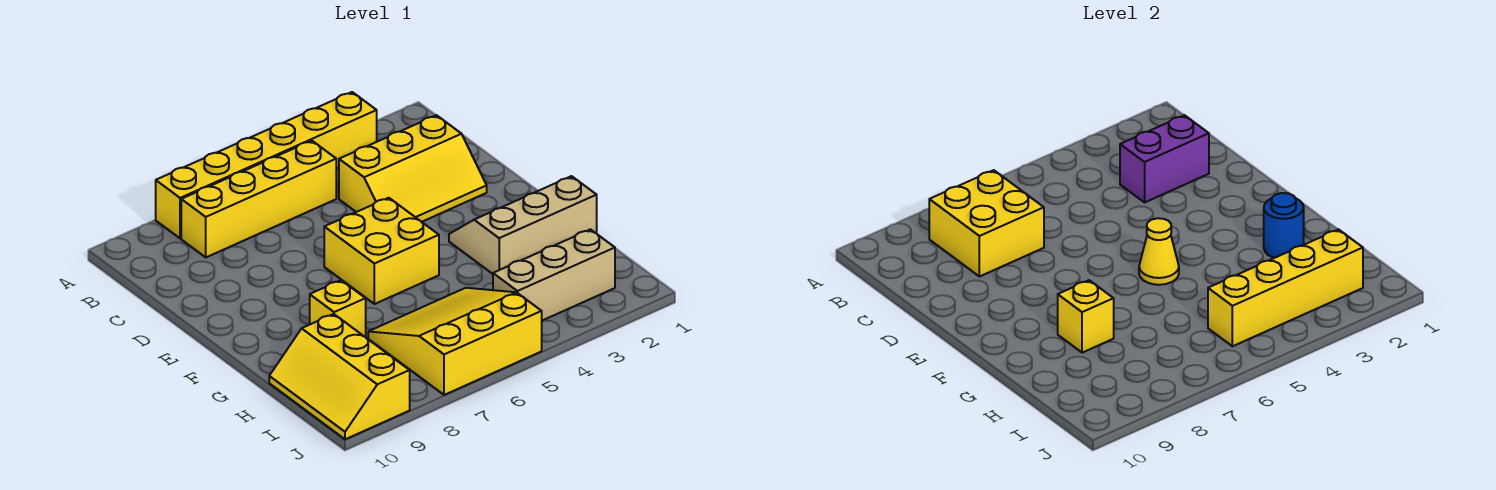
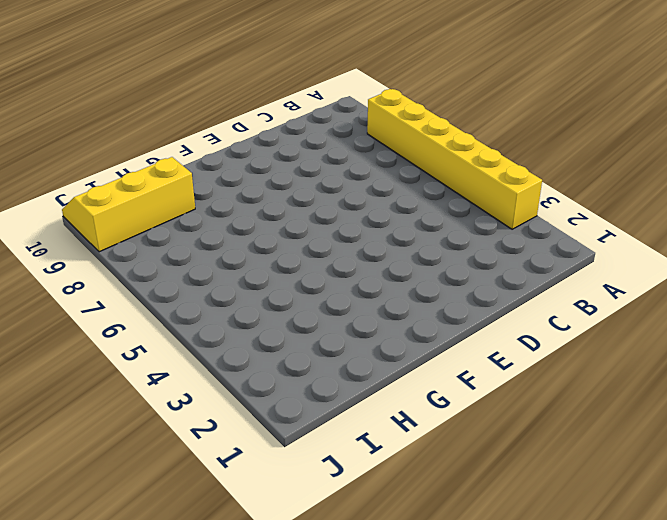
none -> yellow 1x4 brick [181,141,336,257]
none -> yellow 2x3 slope [339,115,487,222]
none -> yellow 2x2 brick [324,198,439,304]

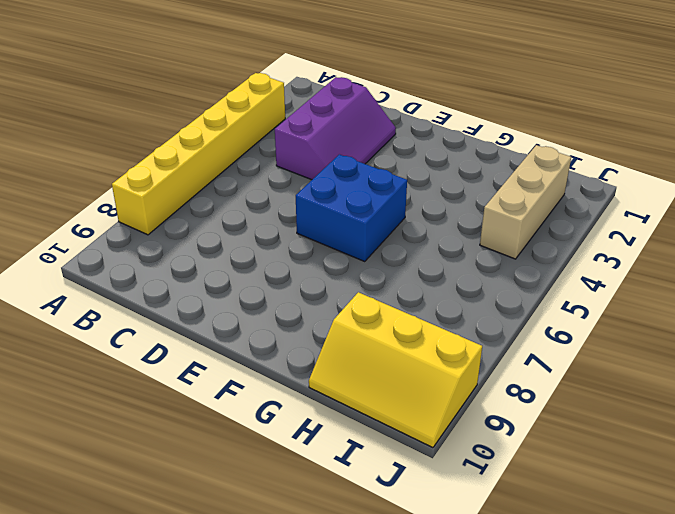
purple 2x3 slope [275,77,396,180] -> yellow 2x3 slope [339,115,487,222]
blue 2x2 brick [296,154,407,261] -> yellow 2x2 brick [324,198,439,304]
none -> yellow 1x4 brick [181,141,336,257]
none -> tan 2x3 slope [449,176,597,274]
none -> yellow 1x1 brick [310,280,366,337]

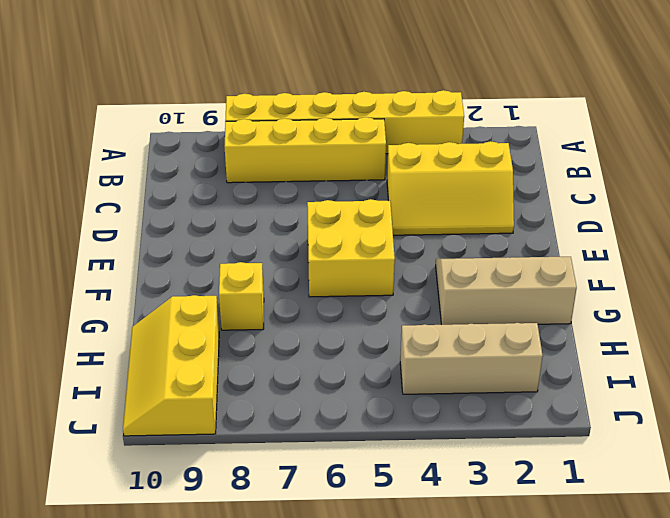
none -> yellow 3x3 slope [368,288,542,395]
none -> yellow 2x2 brick [929,170,1044,277]
none -> purple 1x2 brick [1120,115,1209,202]

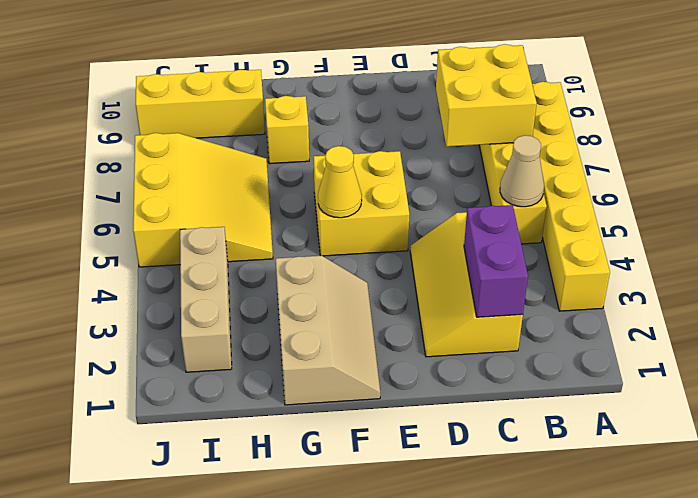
tan 1x1 cone [500,135,544,207] -> none
none -> blue 1x1 round brick [1264,193,1304,258]
none -> yellow 1x1 brick [1058,280,1114,353]
none -> yellow 1x4 brick [1208,229,1363,346]

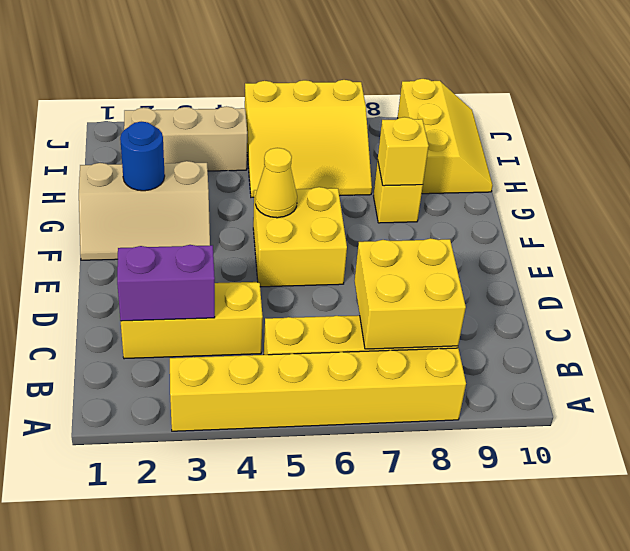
none -> yellow 1x4 brick [1208,229,1363,346]

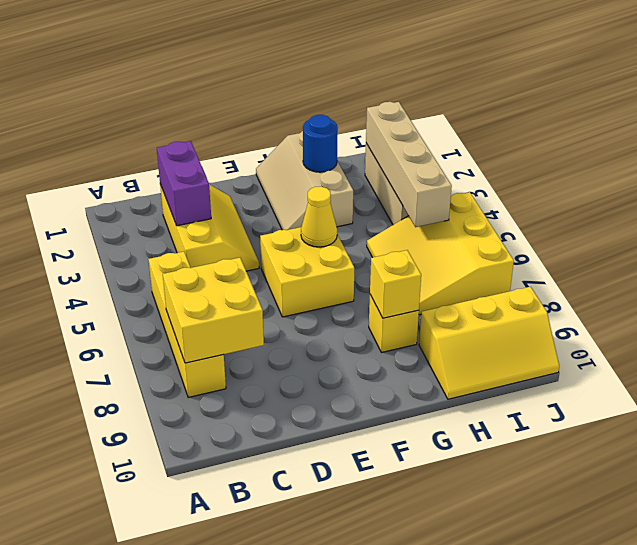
tan 1x4 brick [366,102,452,227] -> yellow 1x4 brick [1208,229,1363,346]
none -> yellow 1x6 brick [156,92,377,238]

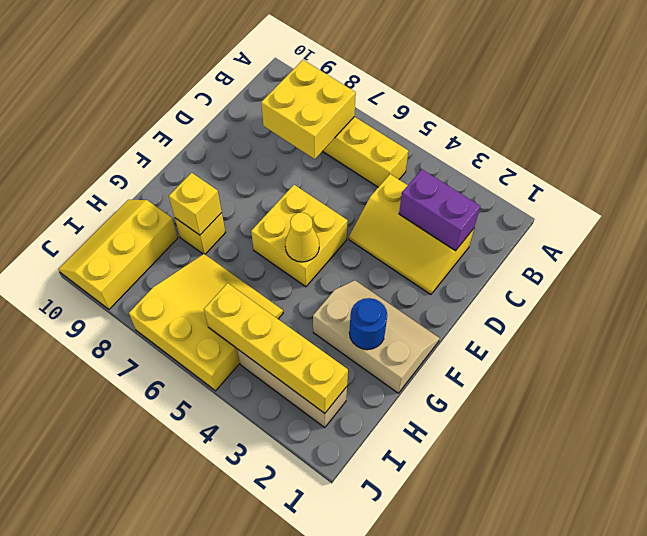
none -> yellow 1x6 brick [156,92,377,238]

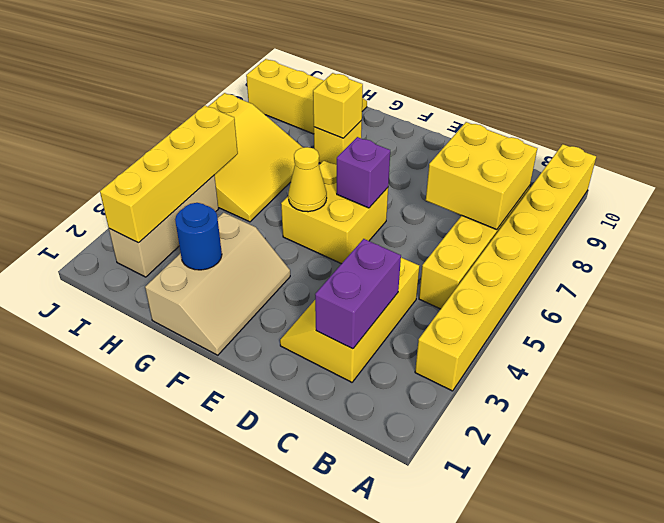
yellow 1x8 brick [415,144,596,391] -> yellow 1x6 brick [156,92,377,238]
purple 1x1 brick [337,137,390,208] -> none

